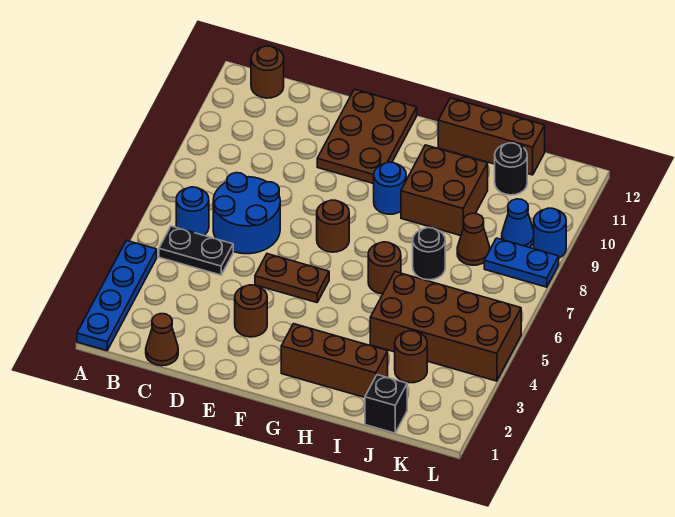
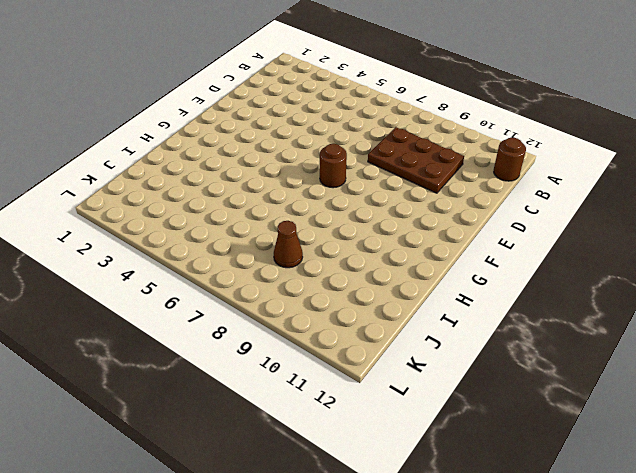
brown 2x3 plate [368,127,464,193] -> brown 2x3 plate moved to [317,89,417,184]
none -> blue 1x4 plate [77,240,157,351]
none -> black 1x2 plate [159,226,233,275]
none -> blue 1x1 round brick [176,187,209,235]

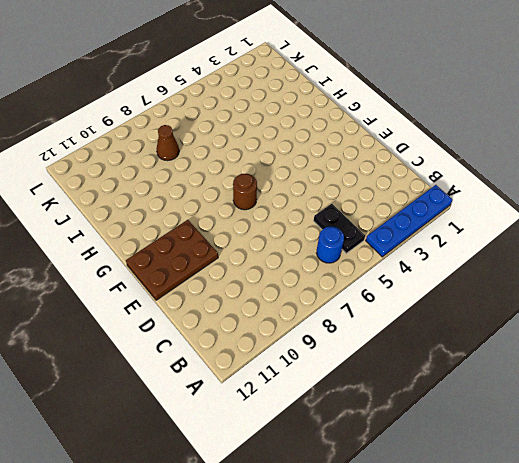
none -> brown 1x1 round brick [251,46,284,98]
none -> brown 1x1 cone [146,314,178,366]
none -> blue 2x2 round brick [213,173,280,254]

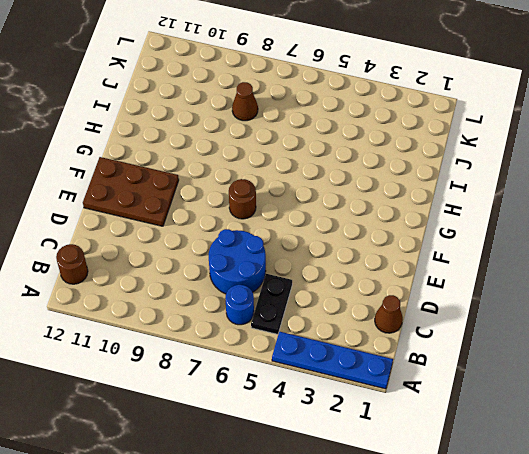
none -> brown 1x1 round brick [235,285,267,337]
none -> brown 1x2 plate [255,254,329,303]
none -> brown 1x3 brick [281,324,388,397]

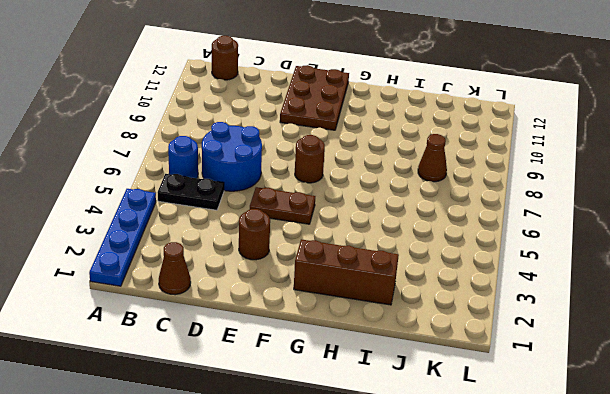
none -> blue 1x1 round brick [374,162,406,214]
none -> brown 1x1 round brick [368,242,401,294]
none -> brown 2x2 brick [401,145,488,236]

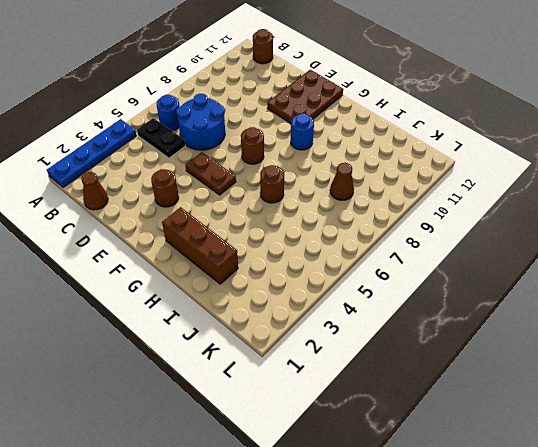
none -> brown 2x2 brick [401,145,488,236]
none -> brown 1x3 brick [438,98,545,175]
none -> brown 2x4 brick [370,272,521,381]

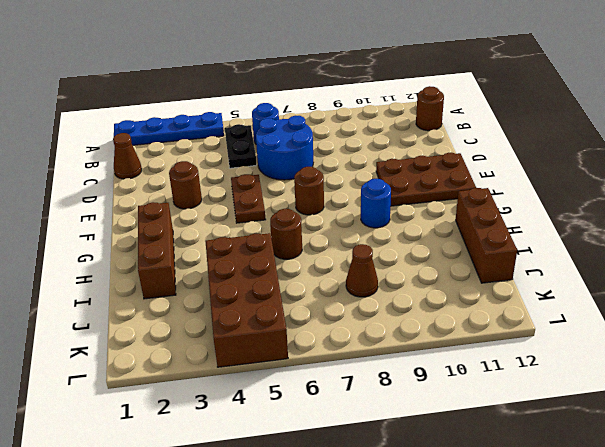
none -> brown 2x2 brick [401,145,488,236]
none -> black 1x1 round brick [413,228,445,280]
none -> black 1x1 brick [365,375,407,433]

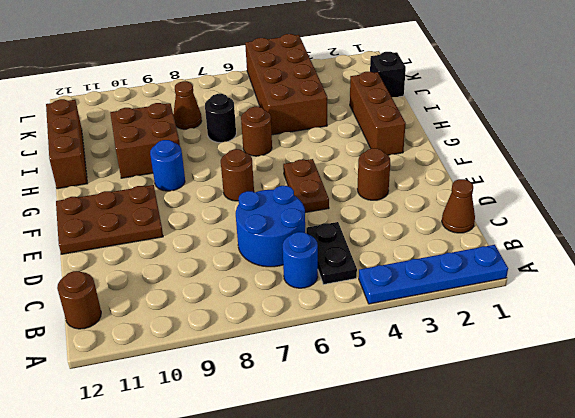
none -> brown 1x1 round brick [395,331,427,383]
none -> black 1x1 round brick [495,143,527,195]
none -> blue 1x2 plate [484,238,559,287]

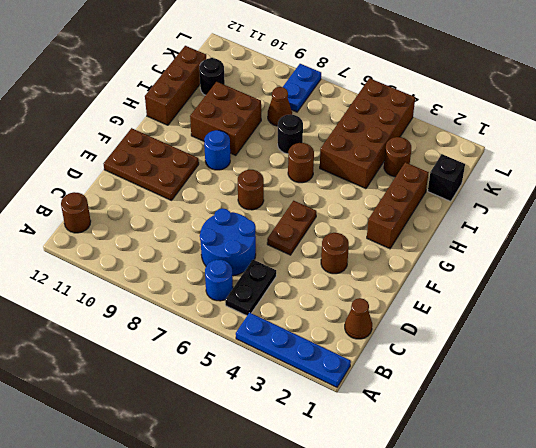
none -> blue 1x1 cone [502,199,534,248]
none -> blue 1x1 round brick [534,208,566,258]

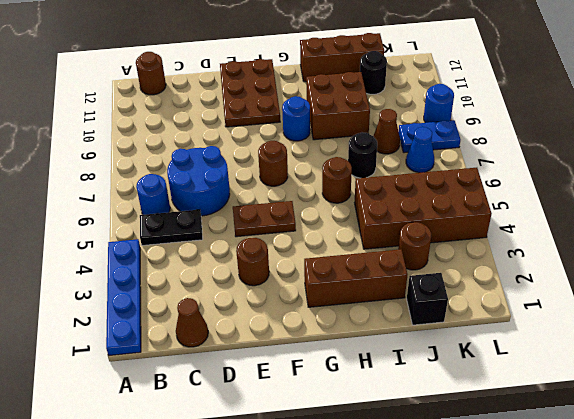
blue 1x1 cone [406,127,434,173] -> blue 1x1 cone moved to [502,199,534,248]

